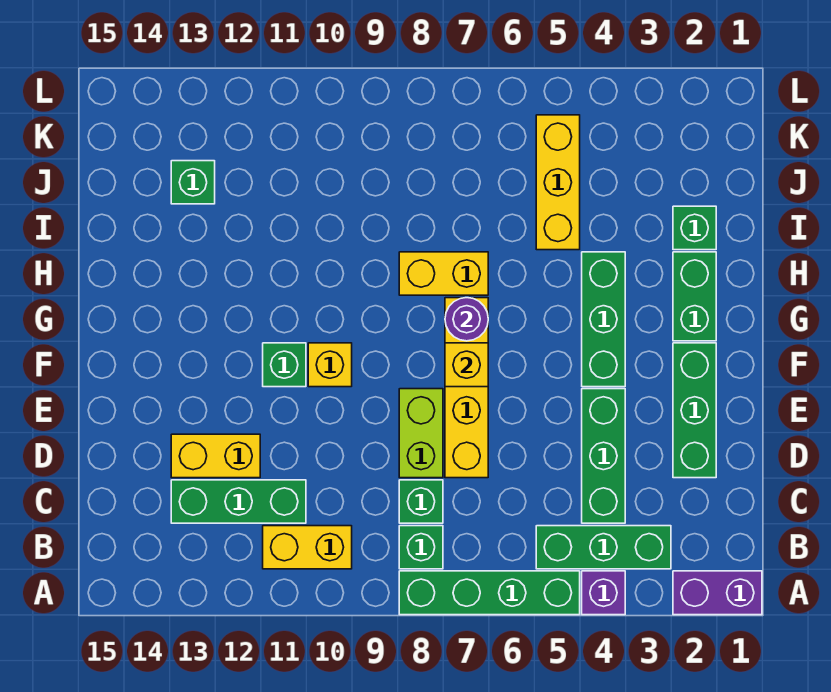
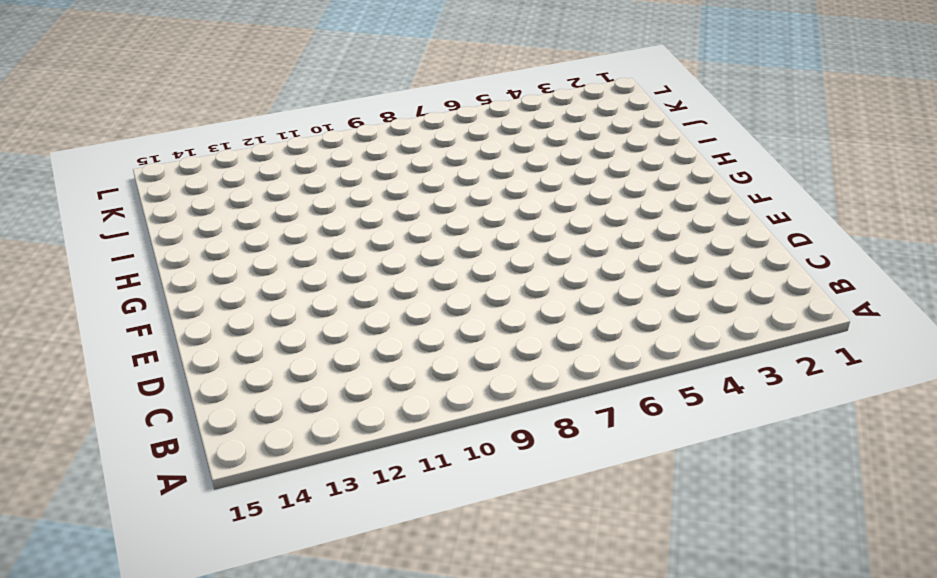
none -> purple 1x2 brick [673,571,762,615]
none -> purple 1x1 brick [582,571,625,615]
none -> green 1x4 brick [399,571,580,615]

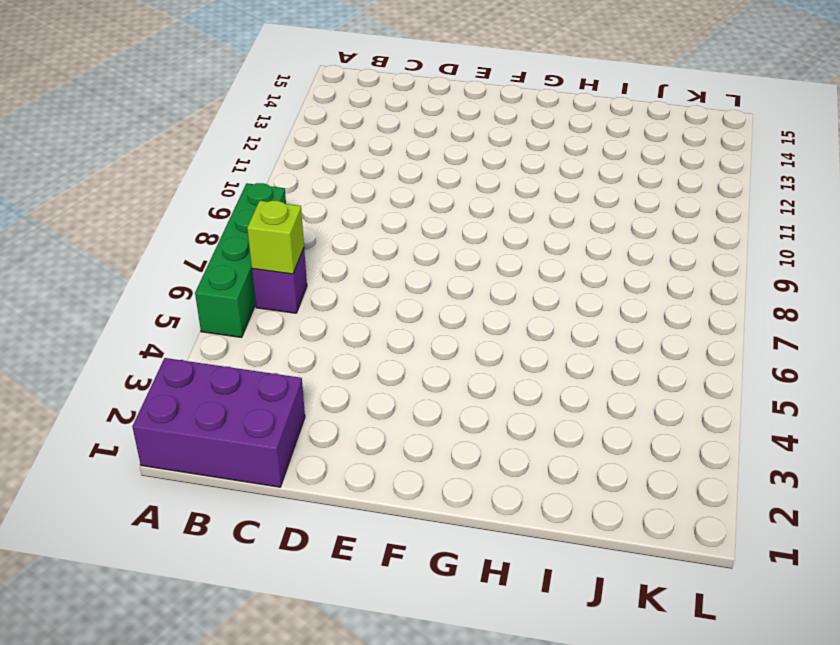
purple 2x3 brick [132,358,305,487] -> purple 1x2 brick [673,571,762,615]
purple 1x1 brick [252,248,307,313] -> purple 1x1 brick moved to [582,571,625,615]
lime 1x1 brick [247,201,304,274] -> none
none -> green 1x3 brick [536,526,671,569]
none -> green 1x1 brick [399,526,443,569]
none -> yellow 1x2 brick [263,526,352,569]

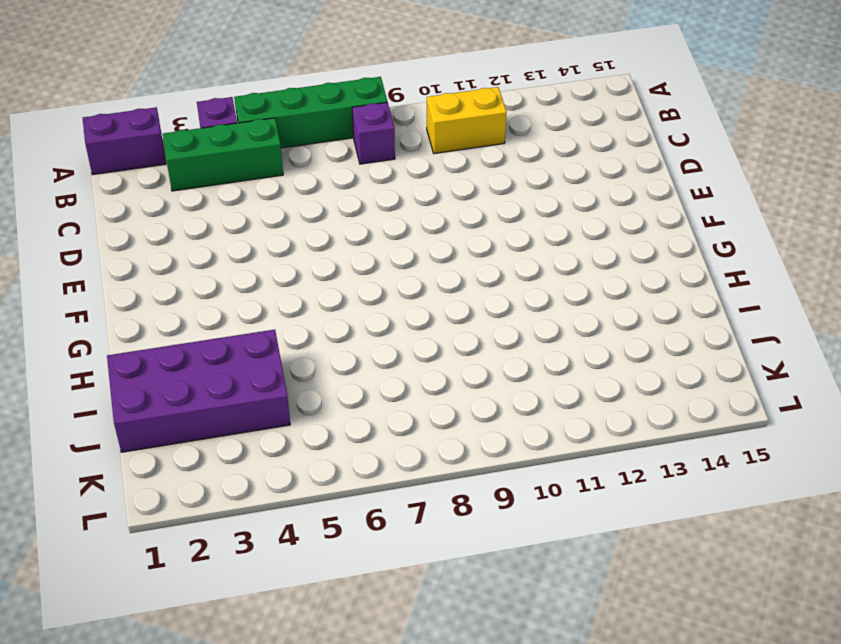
purple 1x1 brick [352,102,395,164] -> green 1x1 brick [399,526,443,569]
purple 2x4 brick [107,330,290,452] -> green 1x1 brick [673,206,716,250]
none -> green 1x3 brick [582,389,625,523]
none -> green 1x1 brick [399,480,443,523]
none -> green 1x3 brick [171,480,306,523]

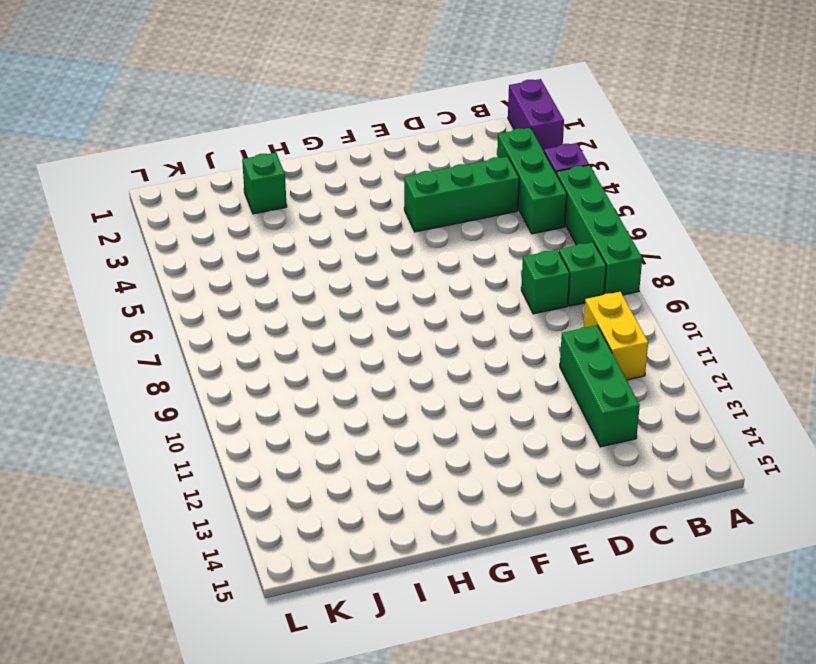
none -> green 1x3 brick [673,343,716,478]
none -> yellow 1x4 brick [445,298,488,478]
none -> lime 1x2 brick [399,389,443,478]

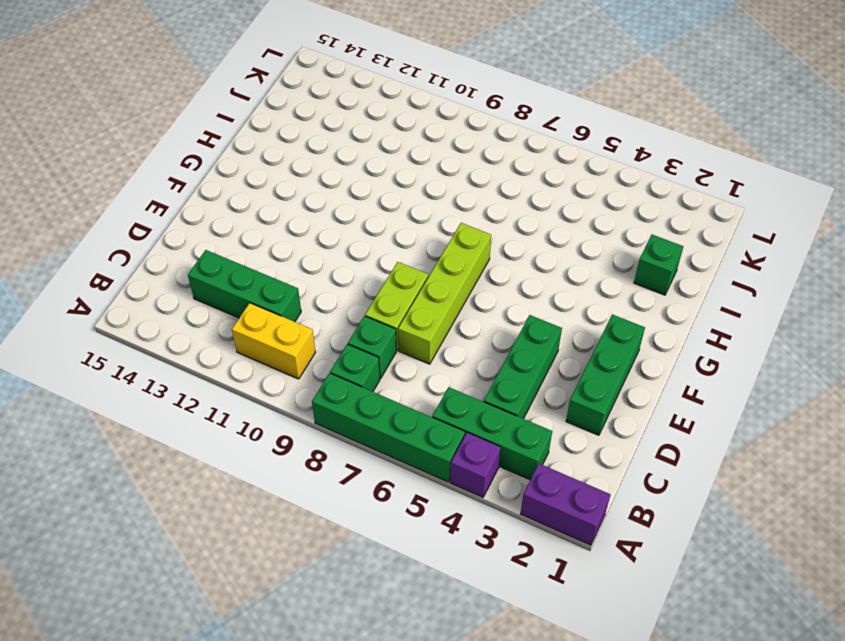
lime 1x4 brick [398,223,491,364] -> yellow 1x4 brick [445,298,488,478]
none -> yellow 1x2 brick [171,434,260,478]
none -> green 1x3 brick [582,252,625,387]
none -> yellow 1x1 brick [308,343,352,387]

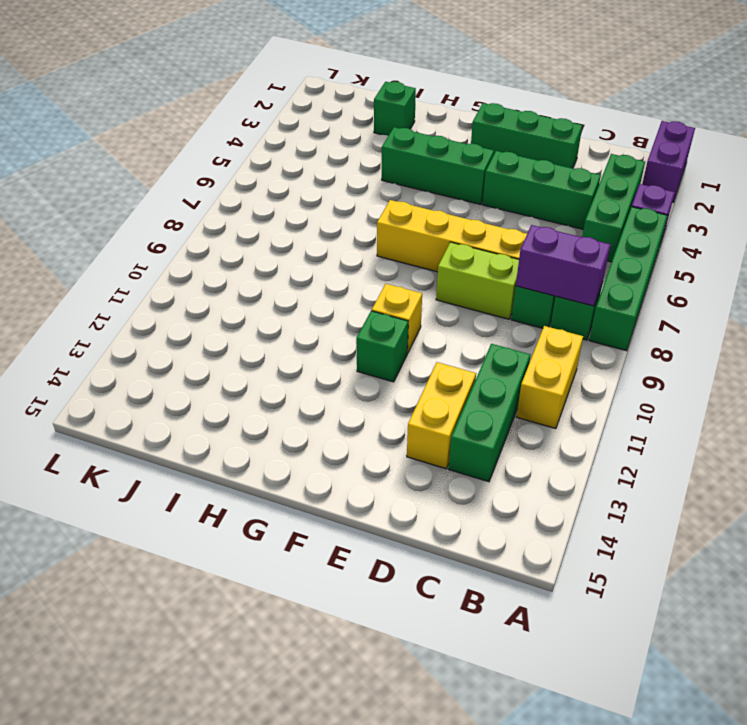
purple 1x2 brick [516,225,611,306] -> none
none -> green 1x2 brick [673,252,716,341]
none -> yellow 1x2 brick [399,252,488,295]
none -> yellow 1x3 brick [536,115,580,250]

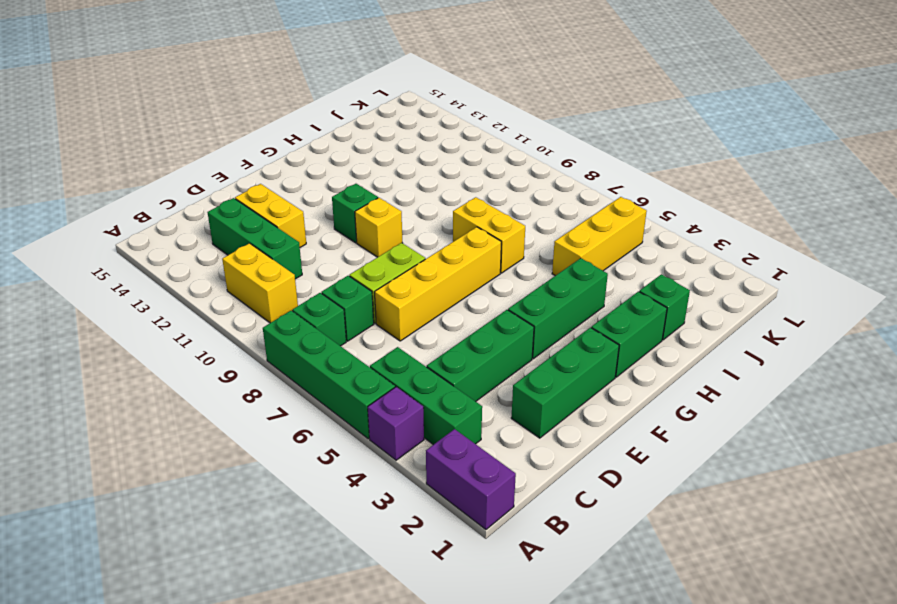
none -> green 1x1 brick [171,161,215,204]
none -> yellow 1x1 brick [445,343,488,387]
none -> purple 1x1 round brick [445,298,488,341]

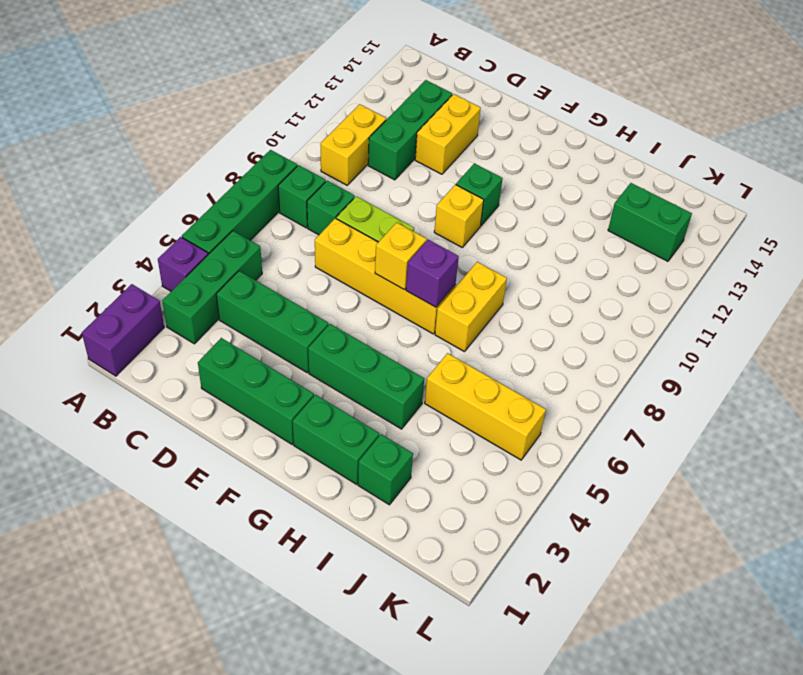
purple 1x1 brick [406,240,459,307] -> purple 1x1 round brick [445,298,488,341]
green 1x2 brick [608,183,692,261] -> green 1x1 brick [171,161,215,204]

